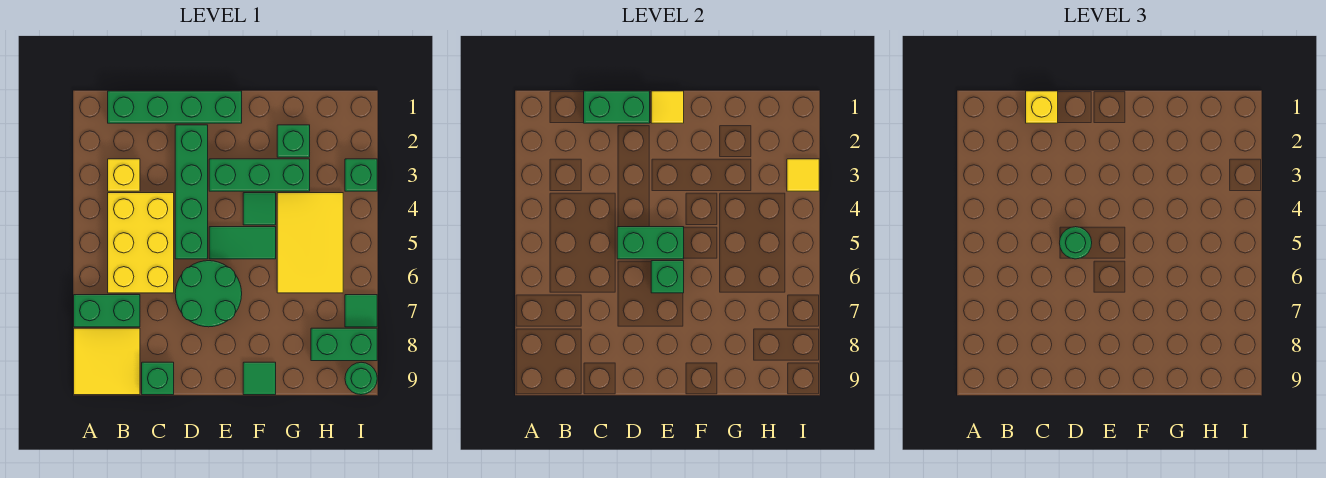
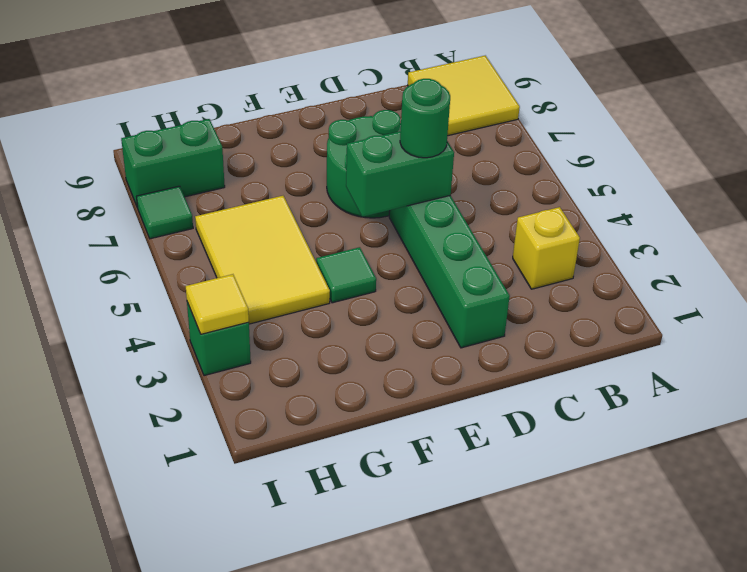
none -> green 1x2 brick [74,295,140,327]
none -> green 1x4 brick [108,91,242,123]
none -> yellow 2x3 brick [108,193,174,293]

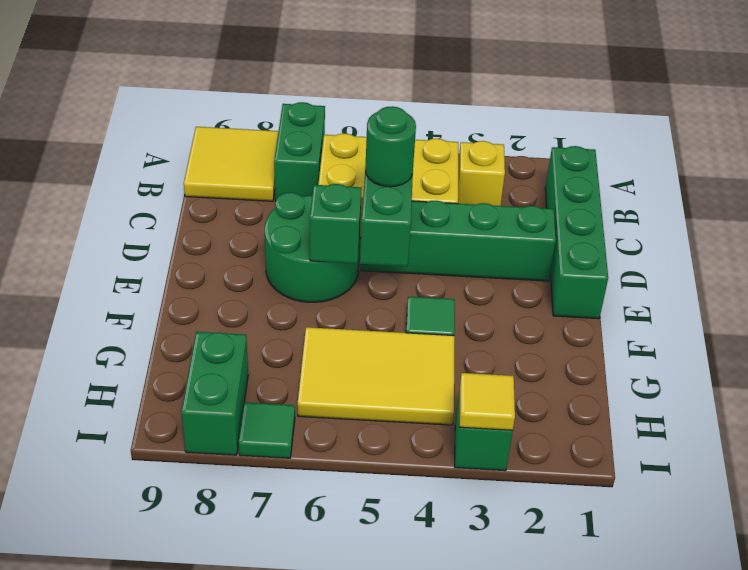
none -> green 1x1 brick [142,362,174,395]
none -> green 1x3 brick [209,159,310,191]
none -> green 1x2 tile [209,227,276,259]

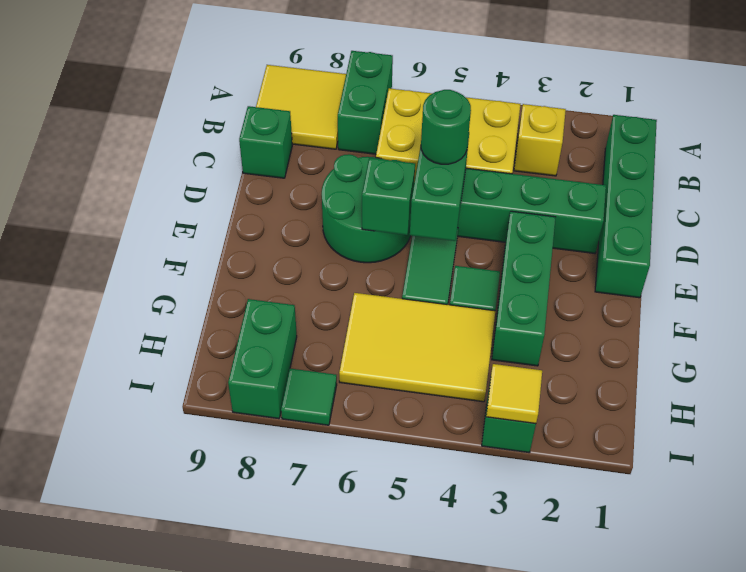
none -> green 1x1 tile [243,362,276,395]
none -> green 1x1 brick [277,125,310,157]
none -> green 1x1 round brick [345,362,377,395]

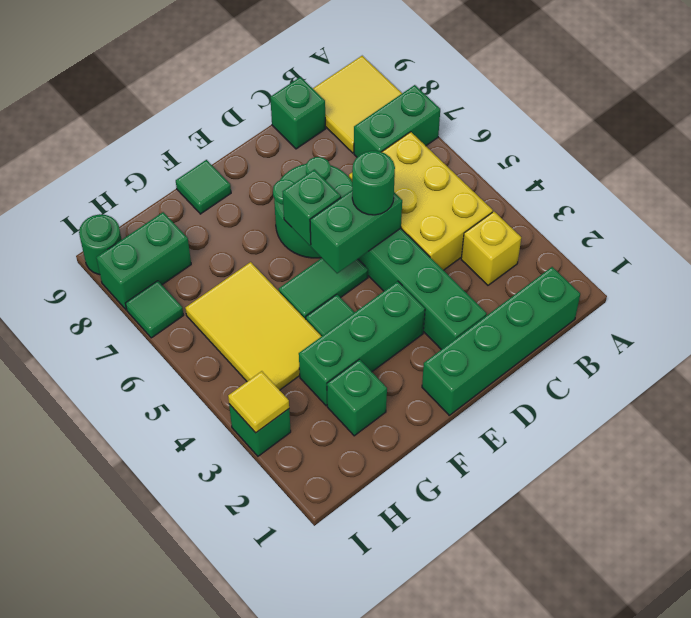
none -> green 1x2 brick [584,91,650,123]
none -> yellow 1x1 tile [651,91,684,123]
none -> yellow 1x1 brick [1026,91,1058,123]

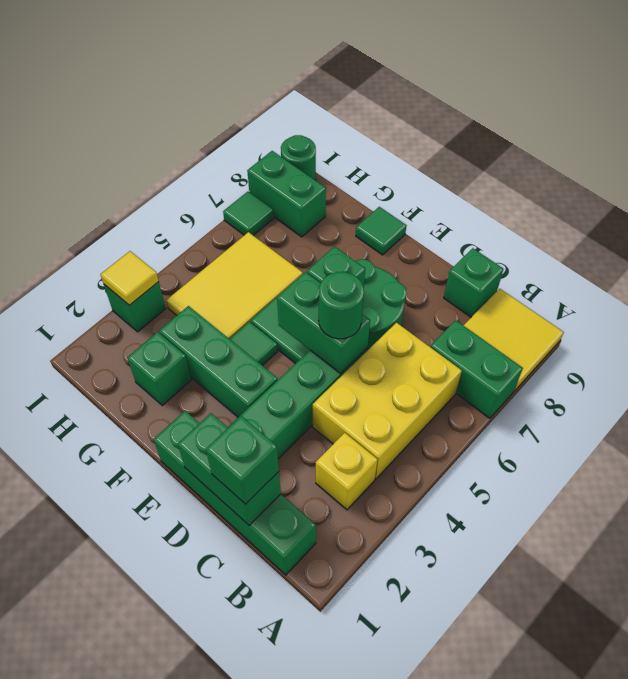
green 1x1 brick [206,416,279,504] -> yellow 1x1 brick [1026,91,1058,123]
none -> yellow 1x1 tile [651,91,684,123]

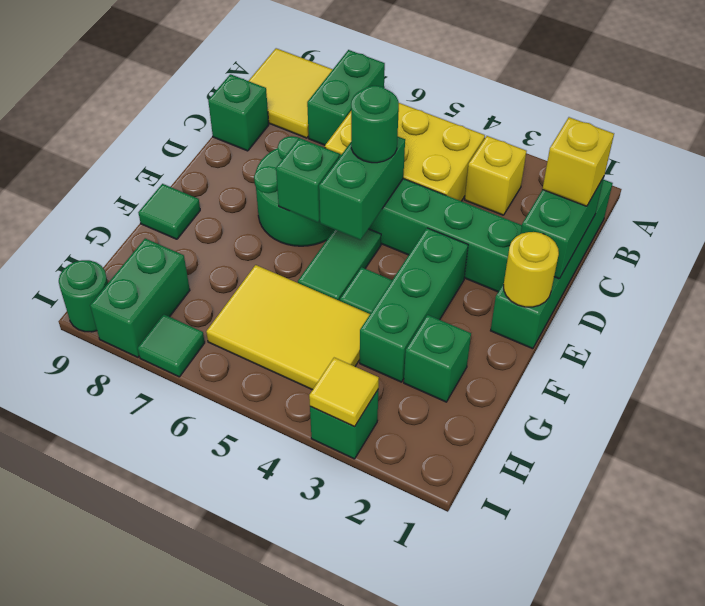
yellow 1x1 round brick [504,232,559,307] -> yellow 1x1 tile [651,91,684,123]

